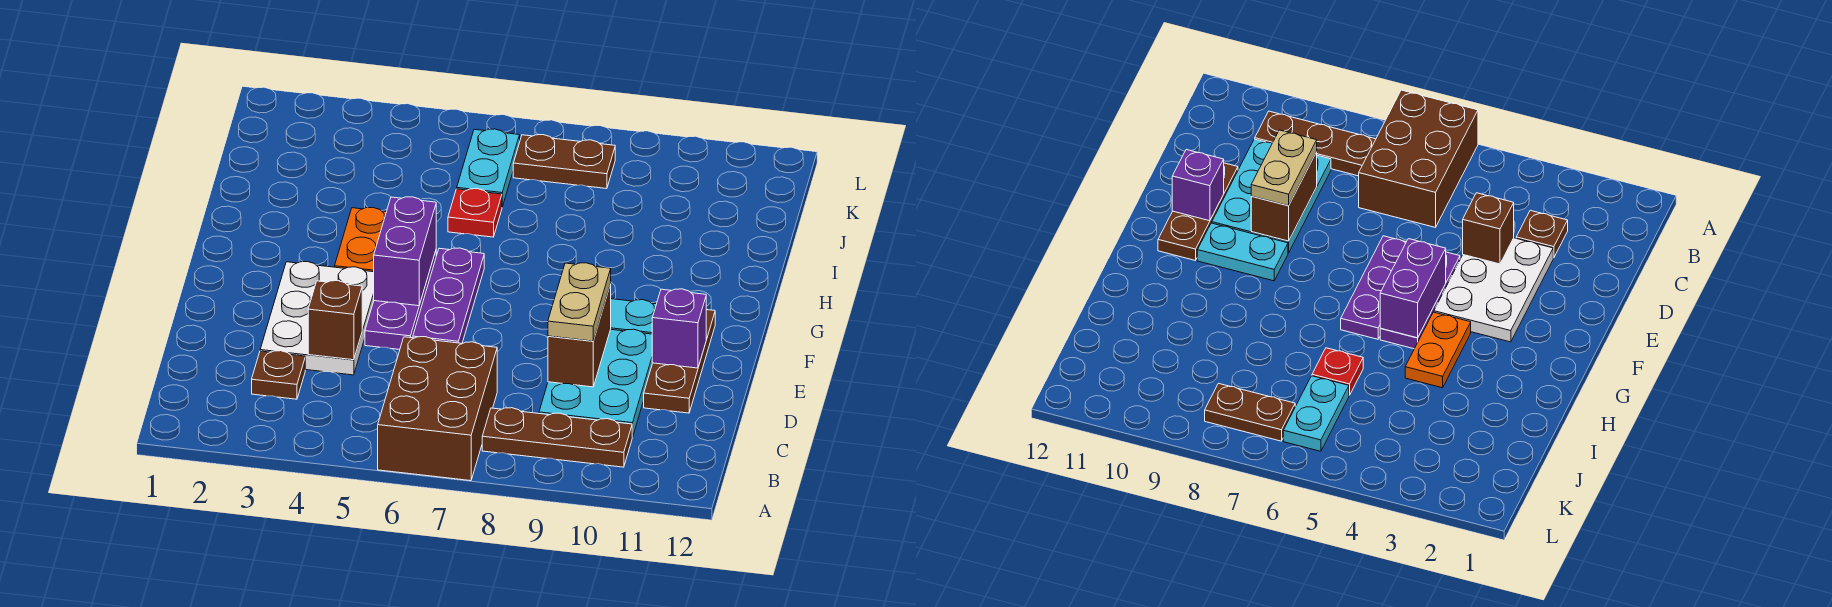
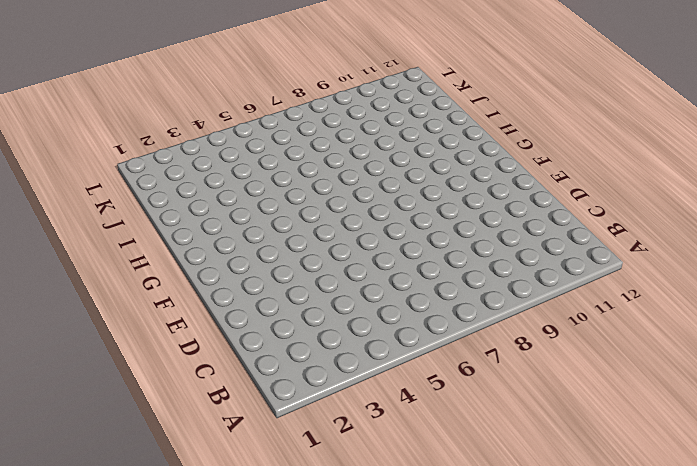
none -> brown 2x3 brick [378,337,497,481]
none -> brown 1x3 plate [482,408,632,467]
none -> brown 1x1 plate [252,351,305,399]

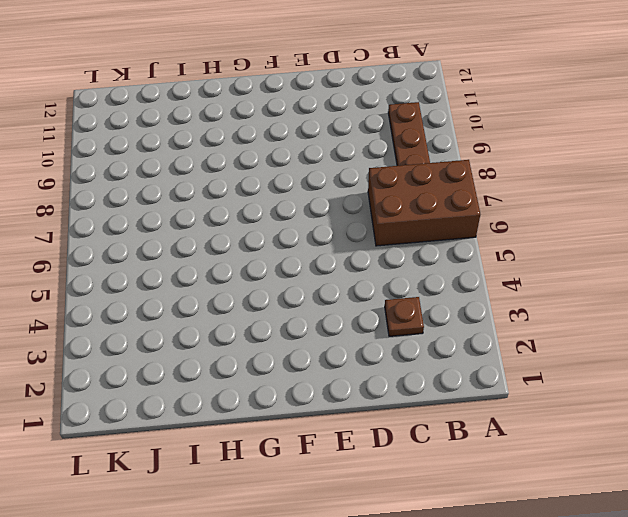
none -> cyan 2x3 plate [539,329,652,437]
none -> white 2x3 plate [260,262,374,375]
none -> brown 1x3 plate [644,310,715,413]

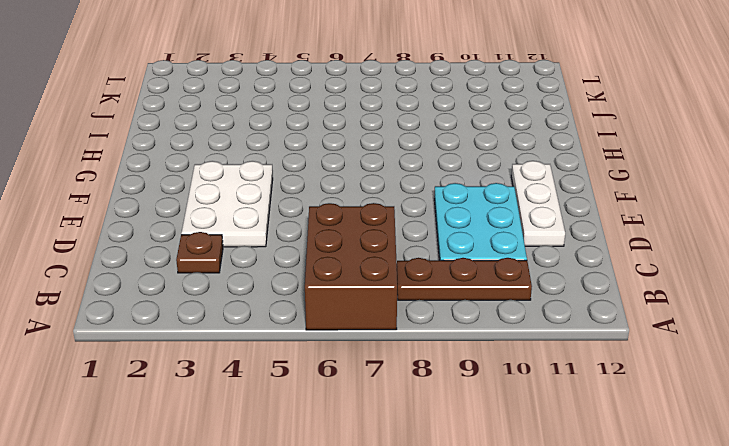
white 1x3 plate [511,161,565,246] -> brown 1x3 plate [644,310,715,413]
none -> purple 1x3 plate [365,251,436,350]
none -> purple 1x3 plate [413,248,484,343]
none -> cyan 1x2 plate [611,299,656,334]

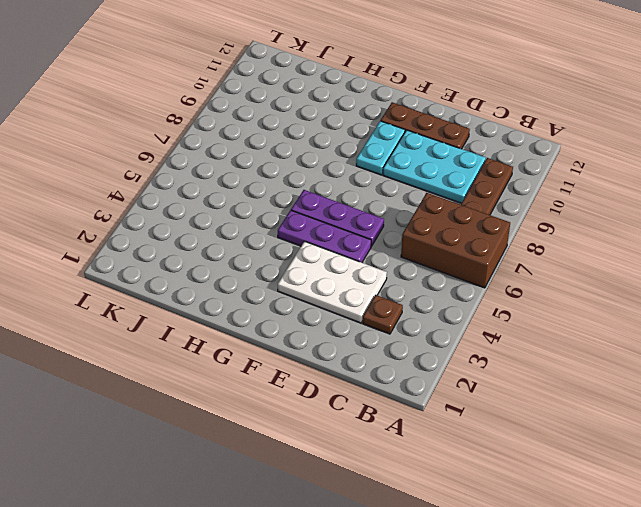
none -> orange 1x2 plate [335,207,386,272]
none -> red 1x1 plate [448,189,502,237]
none -> cyan 1x2 plate [457,129,520,207]

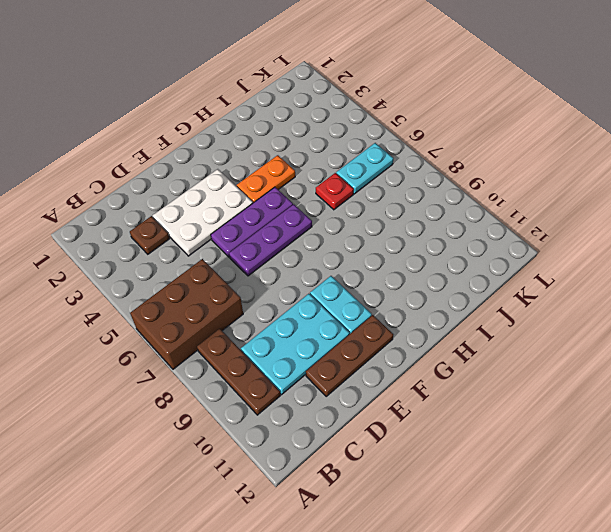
none -> brown 1x2 plate [513,135,615,189]
none -> brown 1x1 brick [308,281,362,360]
none -> brown 1x2 brick [548,284,611,387]

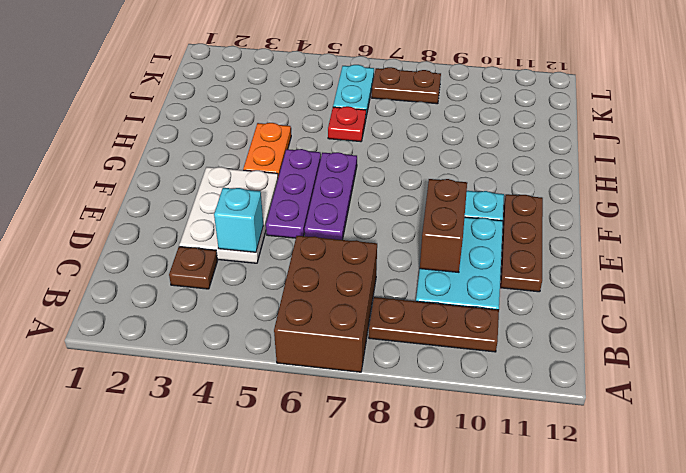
cyan 1x1 brick [214,188,263,252] -> brown 1x1 brick [308,281,362,360]
none -> purple 1x1 brick [652,289,706,368]
none -> purple 1x2 brick [374,197,436,306]
none -> tan 1x2 plate [548,263,611,341]

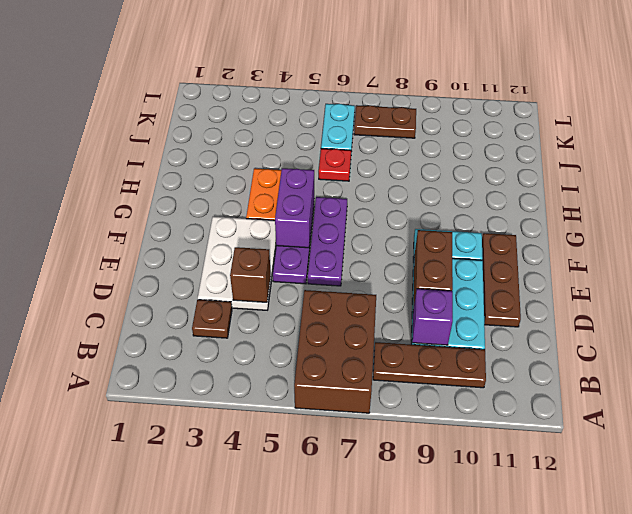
purple 1x1 brick [412,289,453,345] -> purple 1x1 brick moved to [652,289,706,368]
none -> tan 1x2 plate [548,263,611,341]

